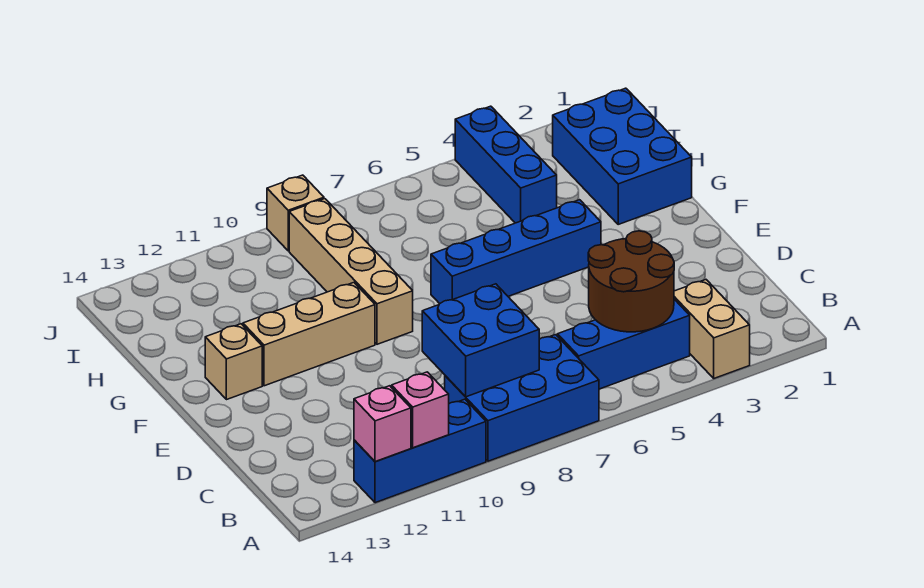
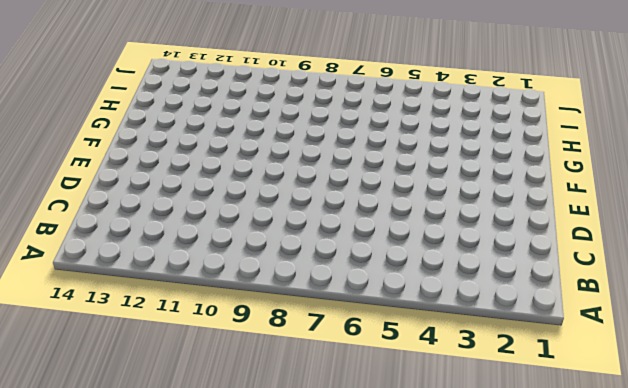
none -> tan 1x2 brick [674,280,750,378]
none -> blue 2x3 brick [445,335,599,461]
none -> blue 1x3 brick [354,399,486,503]

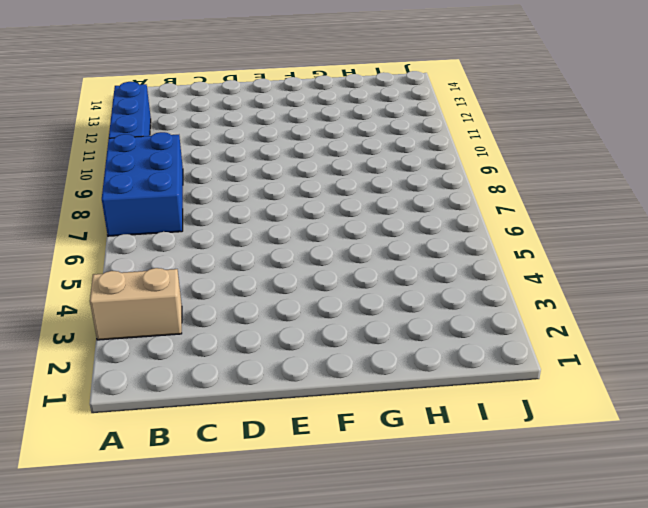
none -> blue 1x3 brick [557,299,690,389]
none -> blue 1x4 brick [431,200,601,304]
none -> tan 1x4 brick [289,199,413,344]

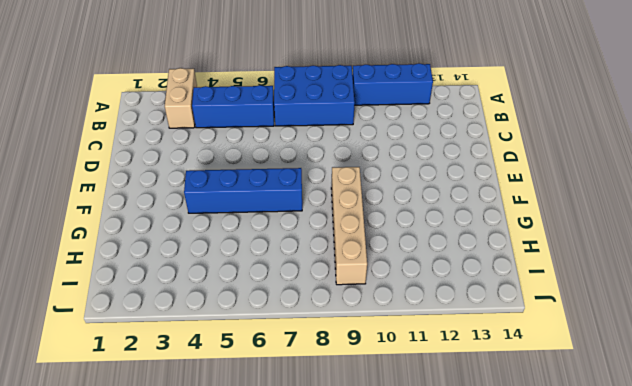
none -> tan 1x3 brick [243,283,375,386]
none -> tan 1x1 brick [205,324,262,400]
none -> blue 2x3 brick [553,88,692,224]

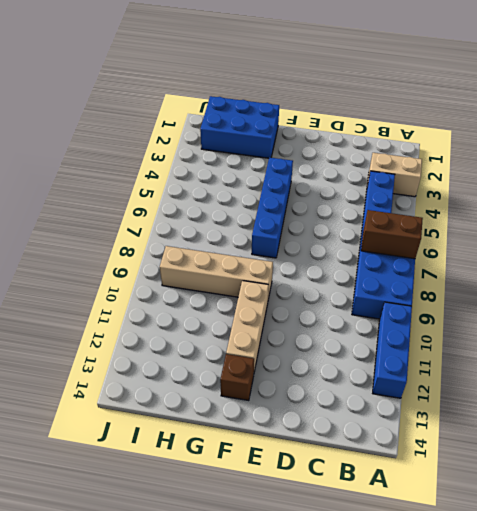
brown 1x2 brick [361,210,423,259] -> none
brown 1x1 brick [220,354,254,401] -> tan 1x1 brick [205,324,262,400]
none -> blue 1x3 brick [455,106,557,223]
none -> tan 1x1 brick [267,175,324,251]
none -> pink 1x1 brick [392,372,449,448]

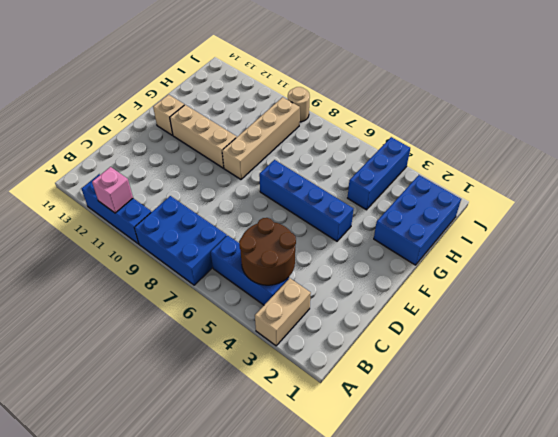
tan 1x1 round brick [288,87,310,122] -> tan 1x1 brick [267,175,324,251]
none -> pink 1x1 brick [354,386,411,462]
none -> blue 2x2 brick [422,284,539,397]

